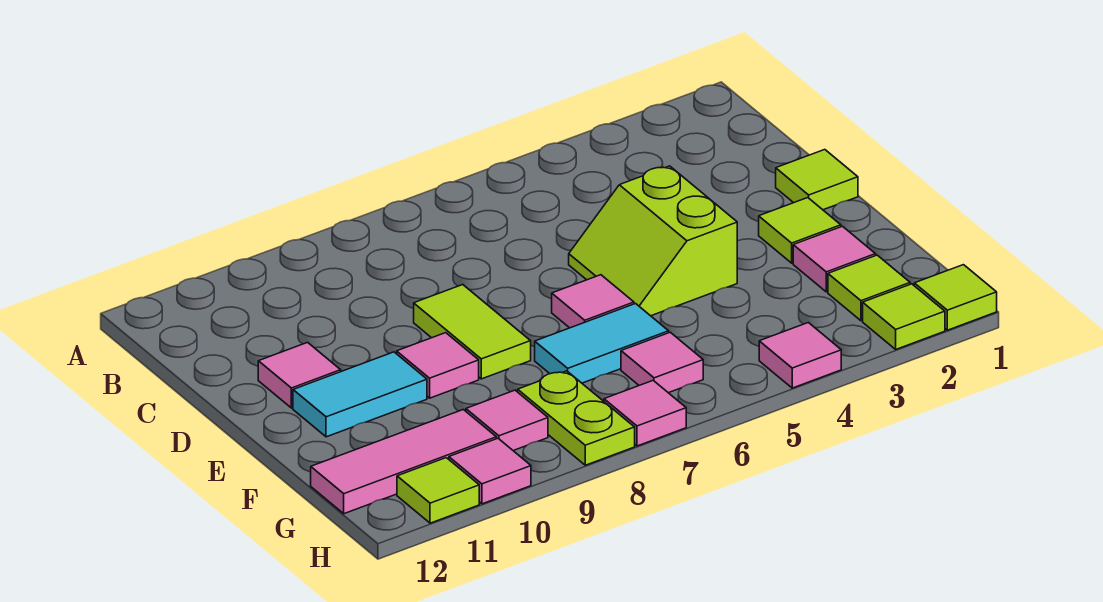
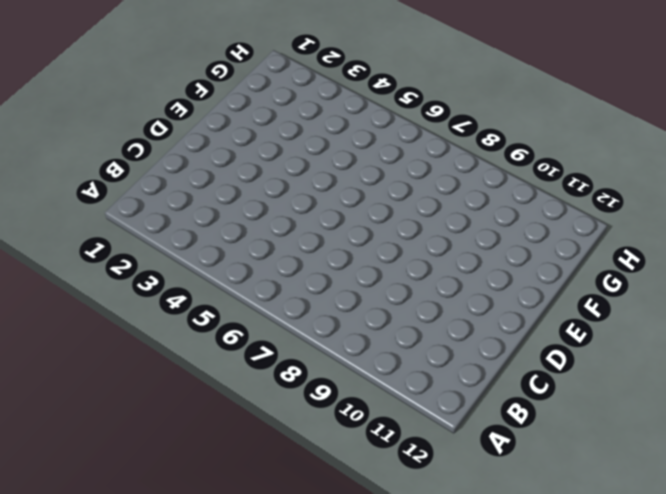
none -> lime 1x1 tile [776,150,858,210]
none -> lime 2x2 slope [569,166,737,316]
none -> lime 1x2 tile [414,285,531,379]

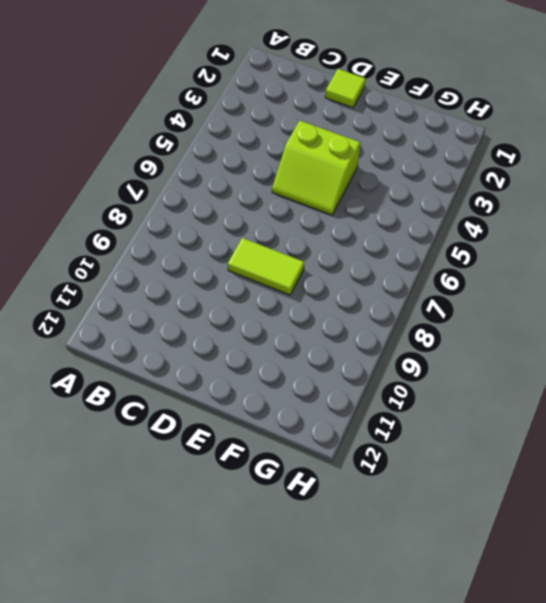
none -> pink 1x1 tile [258,342,341,408]
none -> lime 1x1 tile [759,198,841,263]
none -> pink 1x1 tile [552,275,634,328]

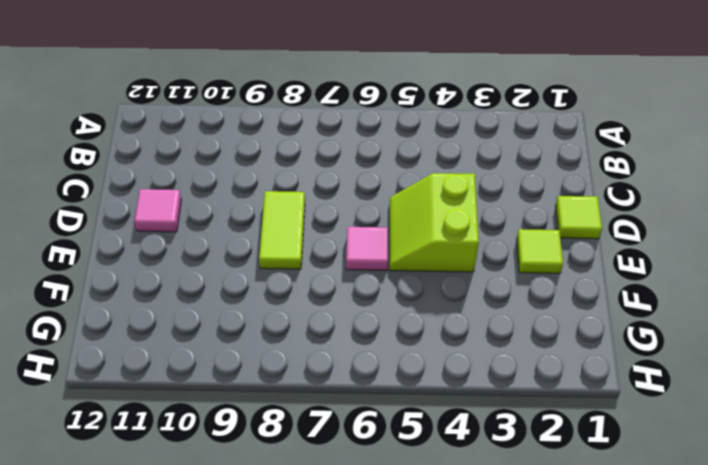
none -> pink 1x1 tile [397,333,479,398]
none -> cyan 1x2 tile [293,352,427,437]
none -> pink 1x1 tile [793,226,876,292]

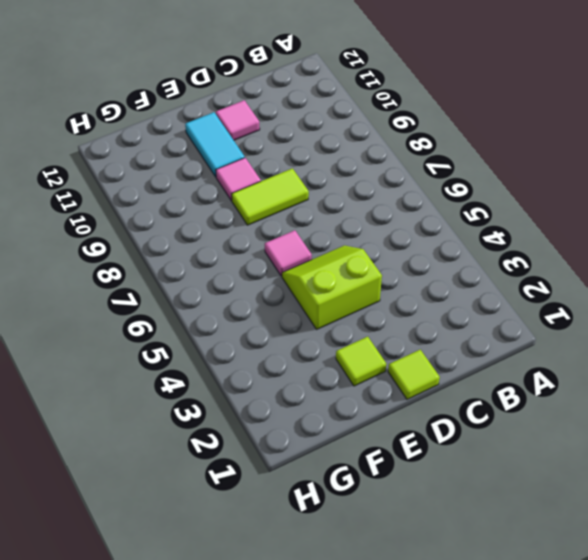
none -> pink 1x1 tile [793,226,876,292]
none -> cyan 1x2 tile [535,304,669,383]
none -> lime 1x1 tile [828,255,910,321]

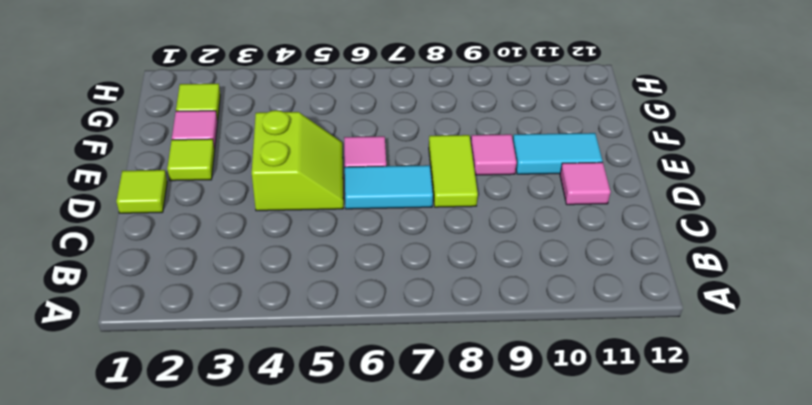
cyan 1x2 tile [345,165,433,209] -> cyan 1x2 tile moved to [535,304,669,383]
none -> pink 1x1 tile [621,332,703,393]
none -> lime 1x2 plate [518,371,635,465]
none -> pink 1x1 tile [466,390,548,451]

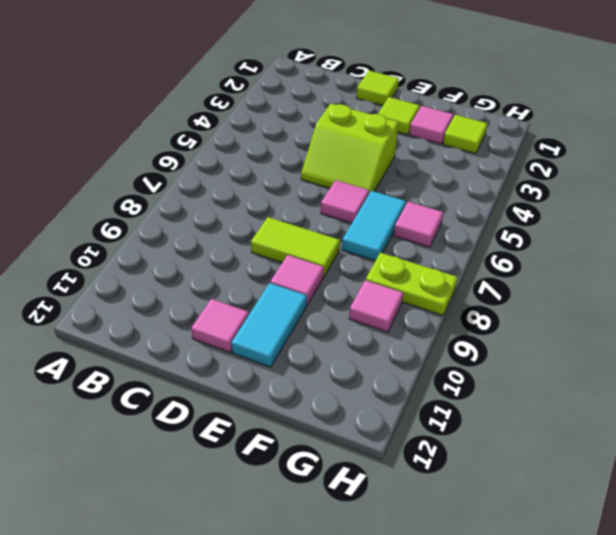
none -> pink 1x3 tile [311,410,496,514]
none -> lime 1x1 tile [914,265,997,330]
none -> lime 1x1 tile [863,284,945,349]

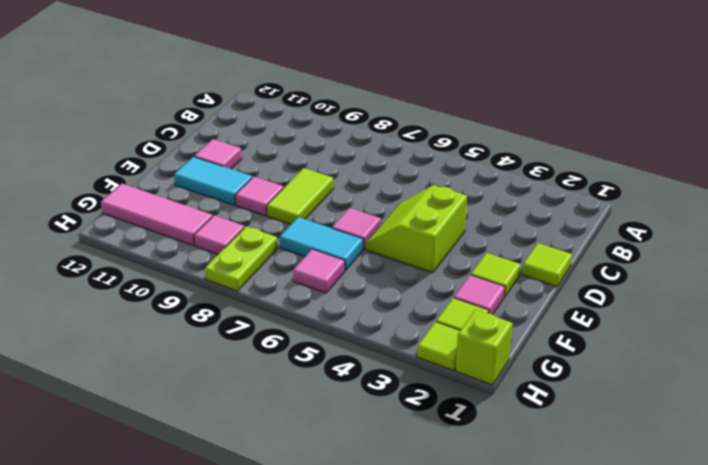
lime 1x1 brick [456,310,513,385] -> lime 1x1 tile [914,265,997,330]
none -> pink 1x1 tile [759,323,841,388]
none -> pink 1x1 tile [604,381,686,446]
none -> pink 1x1 tile [449,438,531,504]

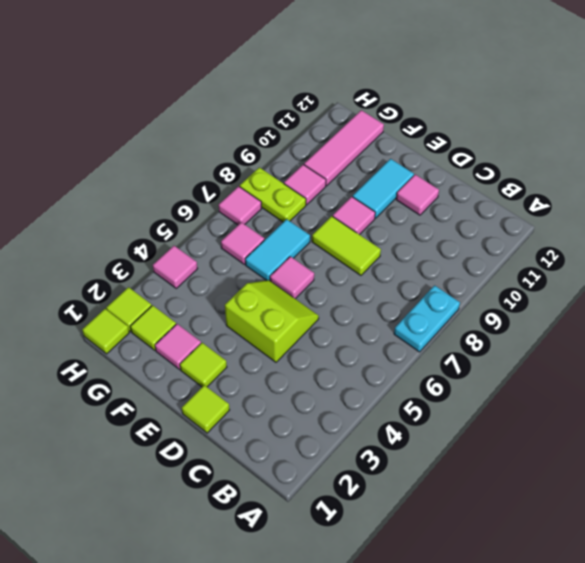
cyan 1x2 plate [394,285,460,352] -> none
none -> pink 1x1 tile [449,438,531,504]
none -> lime 1x1 tile [397,458,479,523]

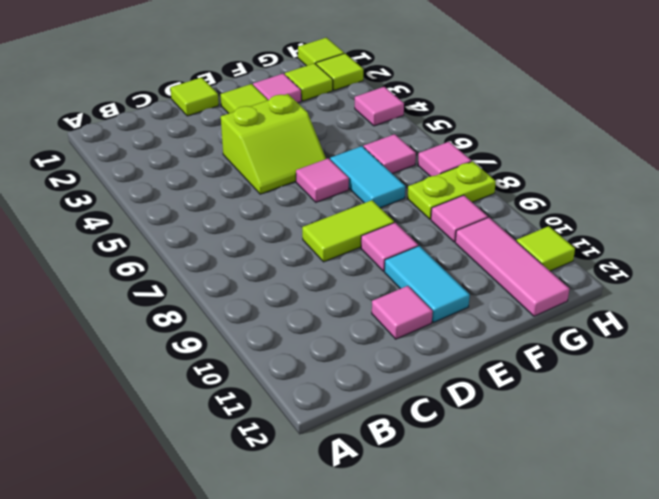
none -> pink 1x1 tile [449,438,531,504]

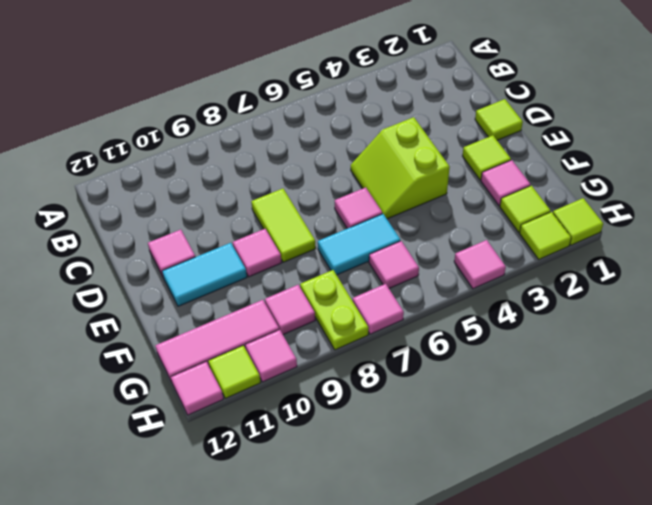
pink 1x1 tile [171,362,223,415] -> none

